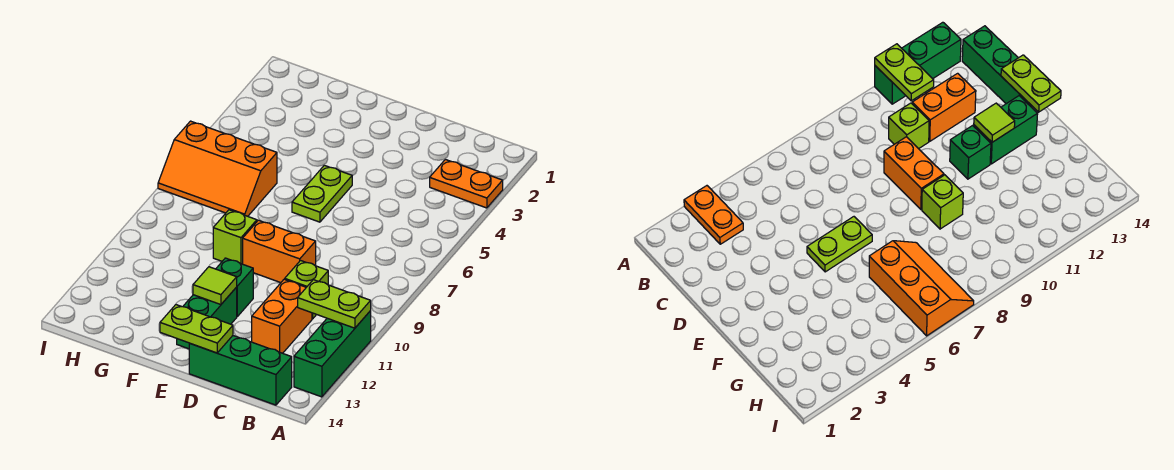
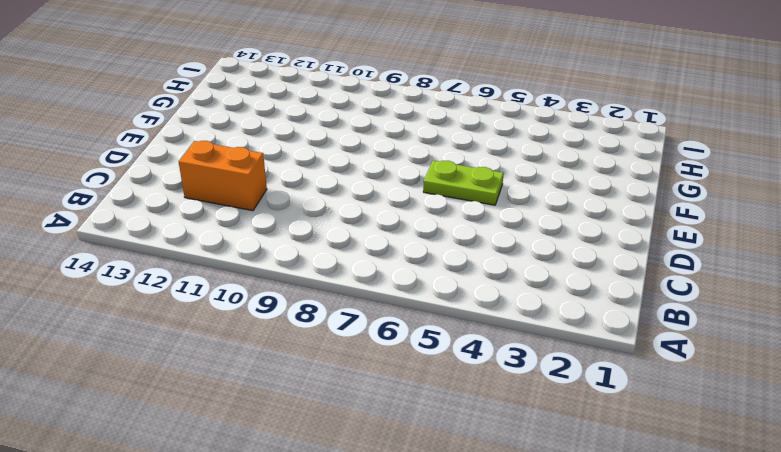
none -> orange 1x2 plate [430,160,503,208]
none -> green 1x3 brick [294,311,371,397]
none -> green 1x3 brick [189,336,292,405]

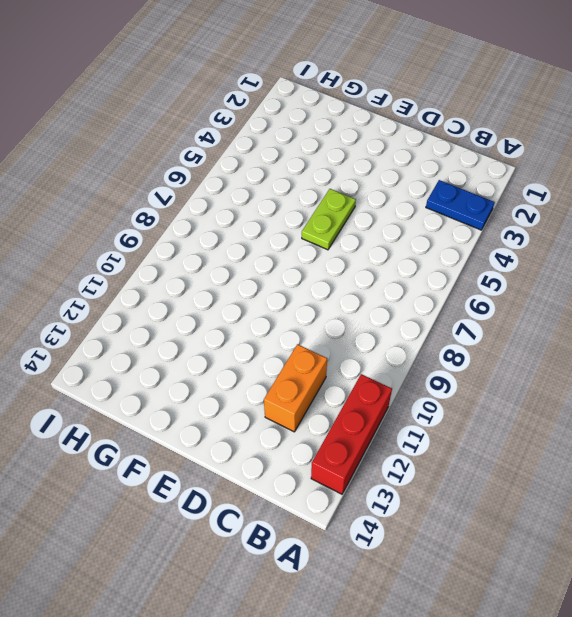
blue 1x2 plate [426,180,495,230] -> orange 1x2 plate [430,160,503,208]
red 1x3 brick [311,374,392,494] -> green 1x3 brick [294,311,371,397]
none -> green 1x3 brick [189,336,292,405]
none -> lime 1x1 brick [285,261,328,319]
none -> orange 1x2 brick [243,220,316,283]

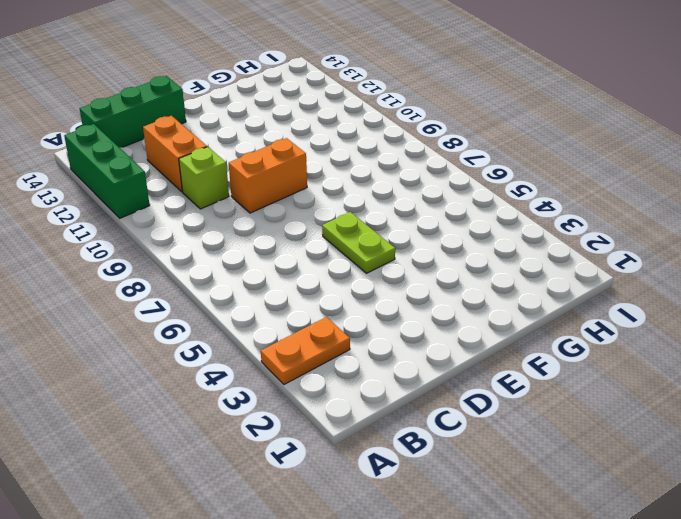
none -> green 1x1 brick [216,258,253,316]
none -> green 1x2 brick [177,287,237,349]
none -> lime 1x1 brick [213,210,257,264]

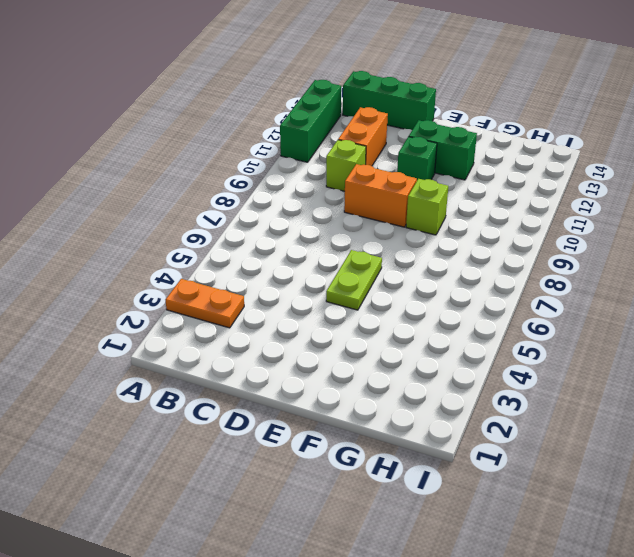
green 1x2 brick [409,120,477,180] -> green 1x2 brick turned to [177,287,237,349]
none -> orange 2x3 slope [158,121,277,216]
none -> lime 1x2 plate [298,280,371,328]
none -> lime 1x2 plate [160,305,233,353]

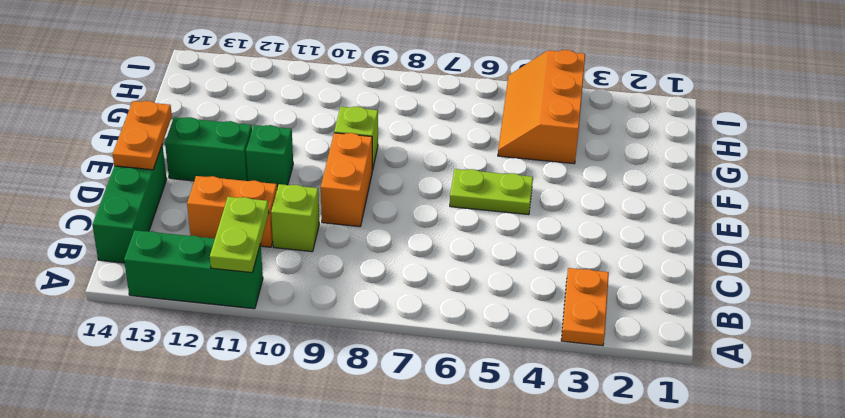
orange 1x2 plate [113,101,172,170] -> lime 1x2 plate [160,305,233,353]
orange 2x3 slope [498,50,585,164] -> orange 2x3 slope moved to [158,121,277,216]
none -> lime 1x1 tile [193,267,237,305]

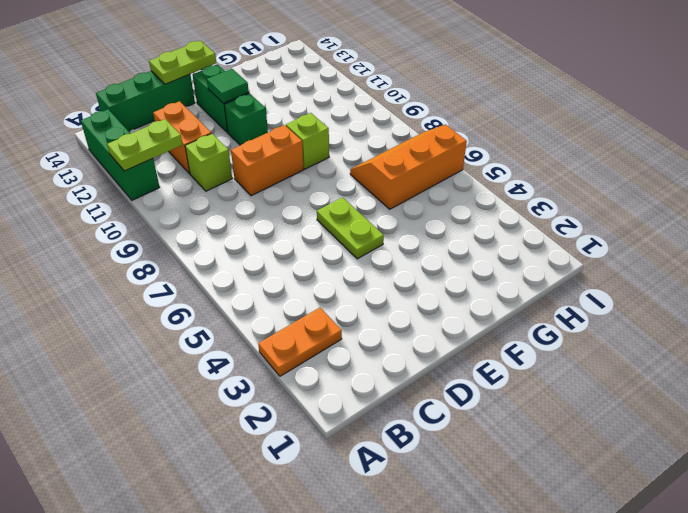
green 1x1 tile [207,68,249,103] -> lime 1x1 tile [193,267,237,305]

